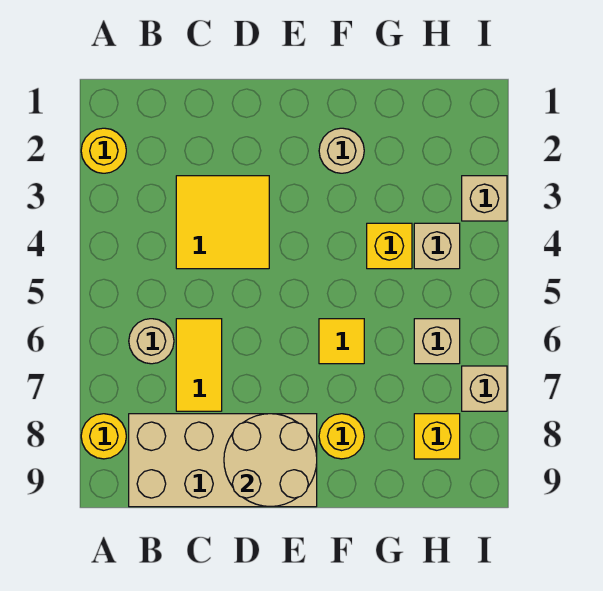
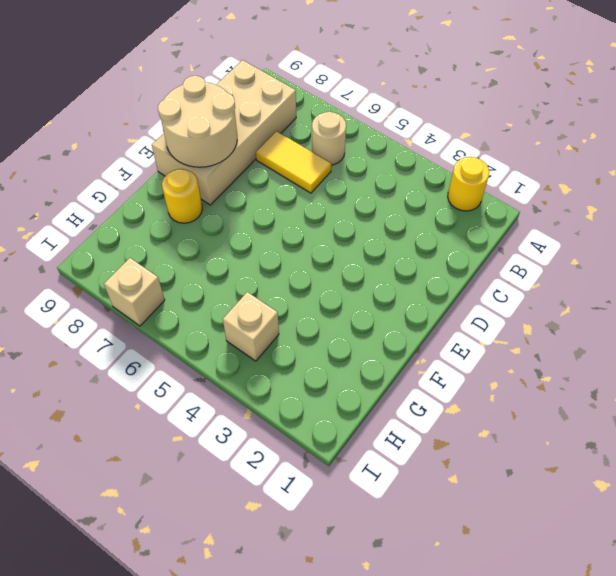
none -> yellow 1x1 round brick [81,414,126,459]
none -> yellow 2x2 tile [176,176,269,269]
none -> tan 1x1 round brick [319,128,364,173]

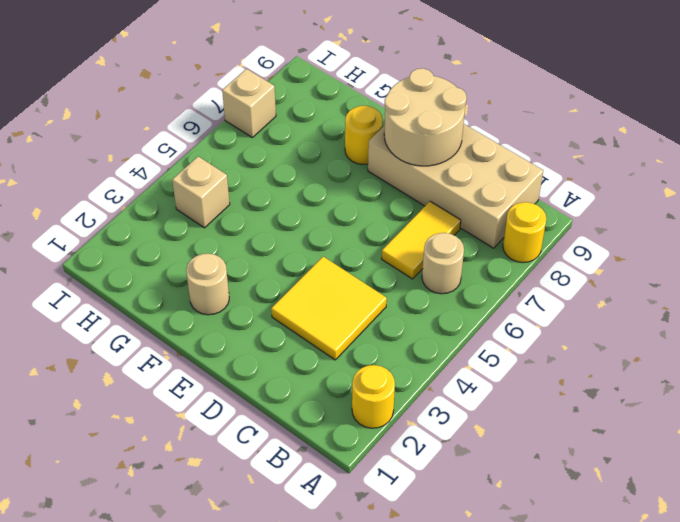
none -> yellow 1x1 tile [319,319,364,364]
none -> yellow 1x1 brick [367,223,412,269]
none -> tan 1x1 brick [414,319,460,364]

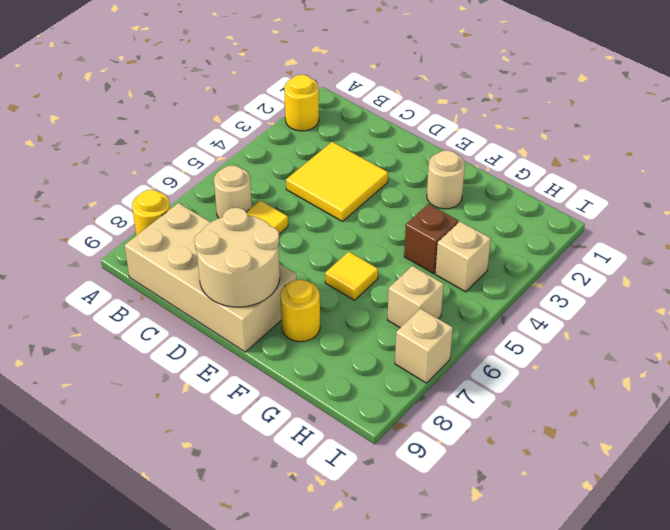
brown 1x1 brick [404,204,458,274] -> yellow 1x1 brick [367,223,412,269]
none -> yellow 1x1 brick [414,414,460,459]
none -> tan 1x1 brick [462,176,507,221]

